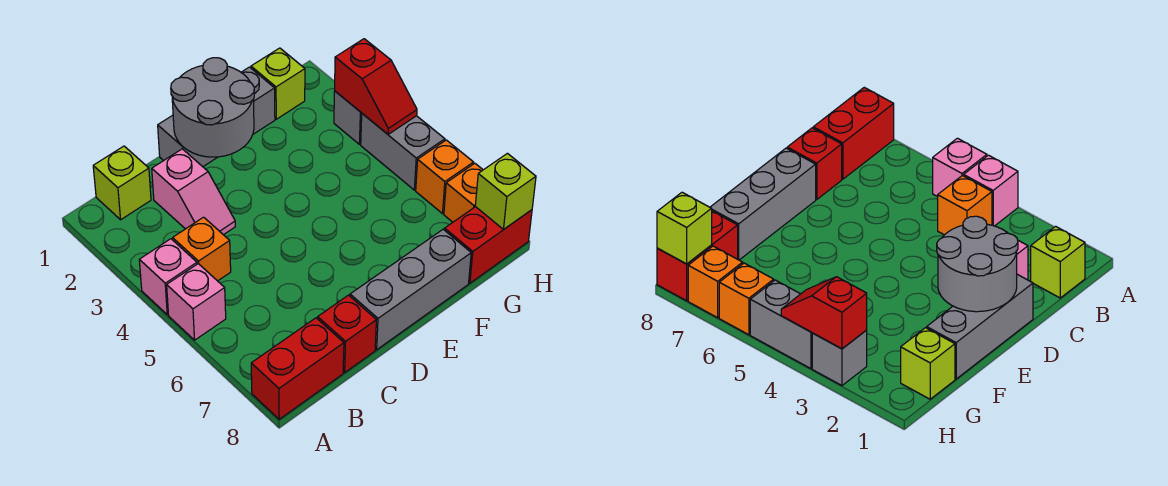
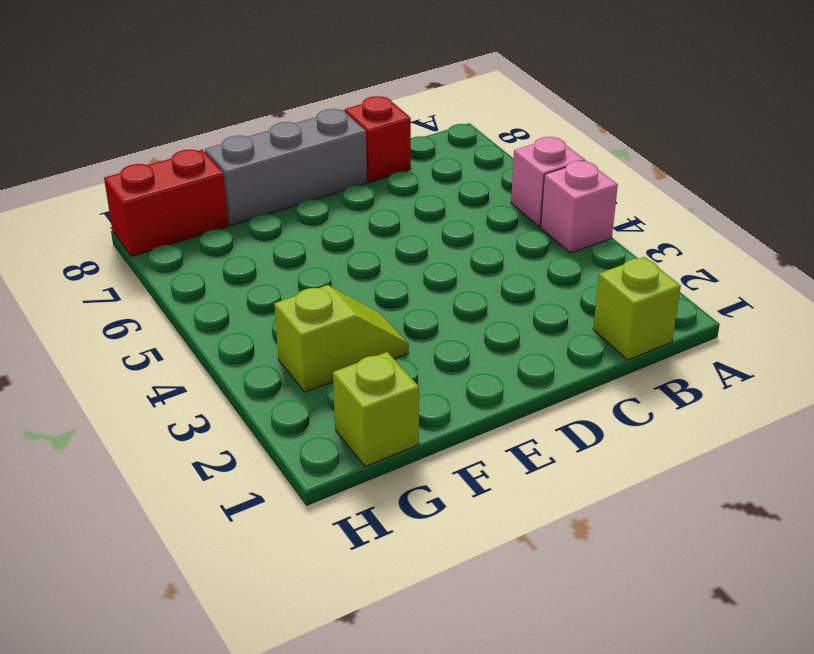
lime 1x2 slope [274,285,409,392] -> none
none -> red 1x2 brick [251,318,344,419]
none -> orange 1x1 brick [173,217,231,281]
none -> pink 1x2 slope [152,149,235,235]

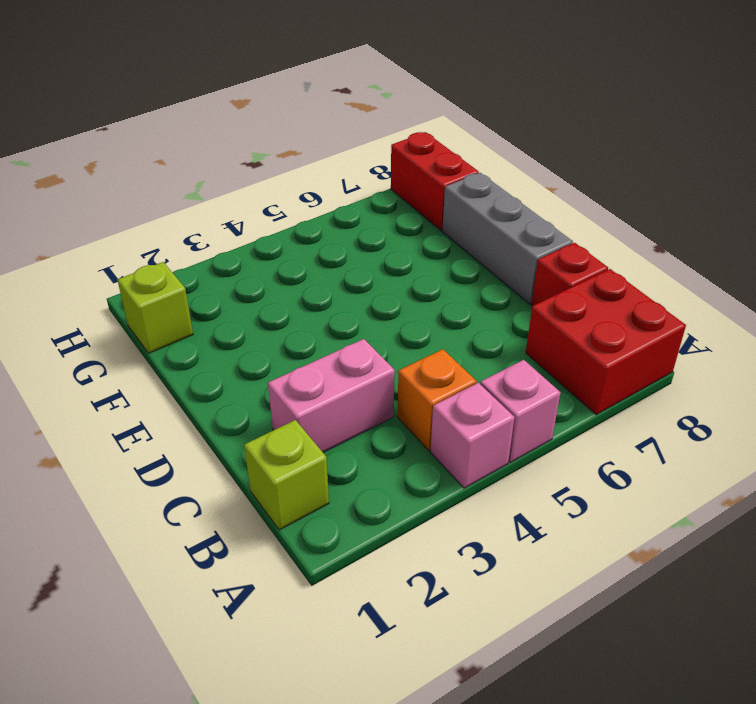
red 2x2 brick [526,269,686,415] -> red 1x2 brick [251,318,344,419]
pink 1x2 brick [268,339,395,452] -> pink 1x2 slope [152,149,235,235]
none -> grey 1x3 brick [158,67,275,167]
none -> grey 1x1 brick [334,91,362,144]
none -> grey 1x2 brick [361,114,445,190]

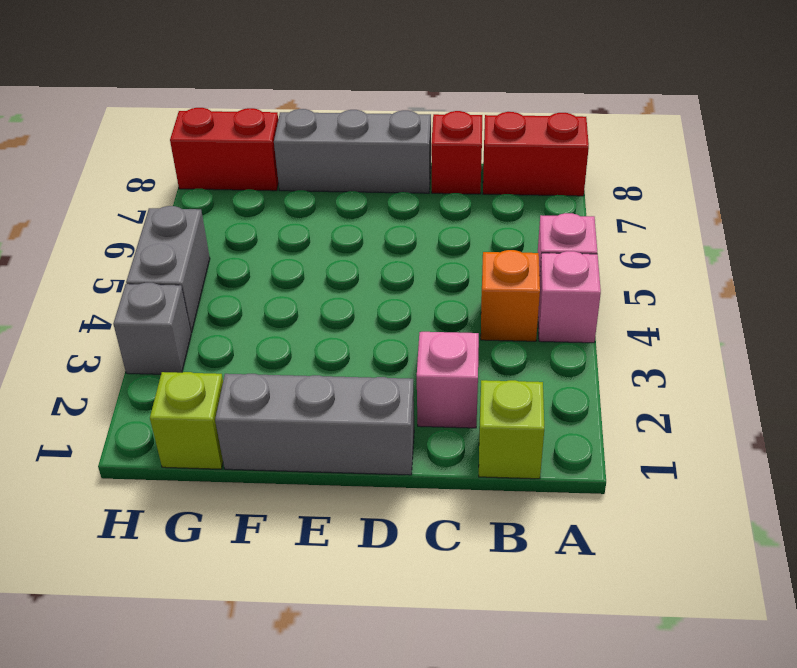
none -> orange 1x1 brick [416,140,473,214]
none -> orange 1x1 brick [444,163,483,222]
none -> grey 2x2 round brick [171,58,254,157]

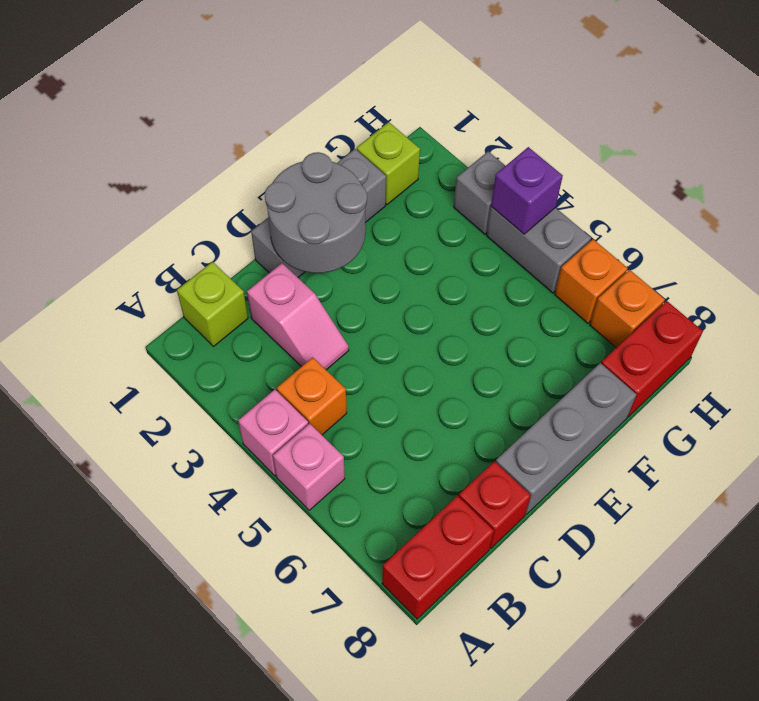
purple 1x1 brick [491,147,563,234] -> red 1x2 slope [335,39,417,134]
none -> lime 1x1 brick [475,153,536,229]

